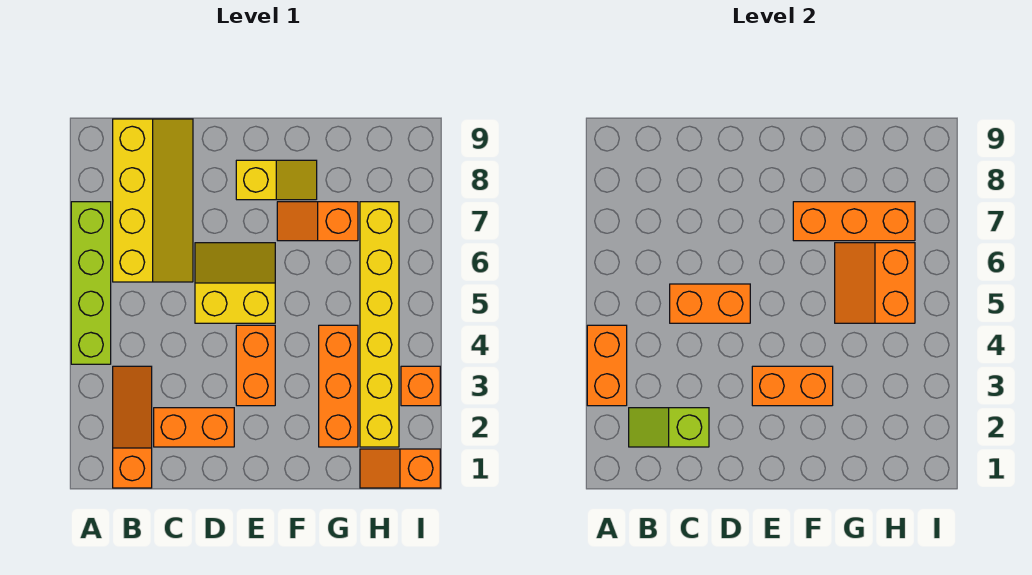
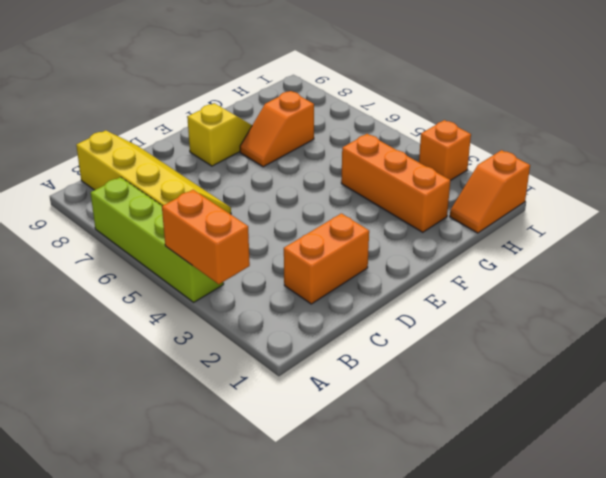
none -> orange 1x3 slope [113,366,152,488]
none -> yellow 2x2 slope [195,243,275,323]
none -> orange 1x2 brick [236,325,275,406]

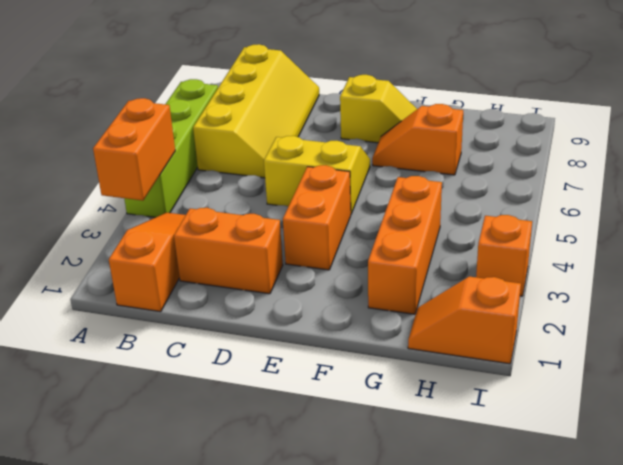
none -> yellow 1x6 brick [360,202,399,447]
none -> lime 1x2 slope [629,408,709,447]
none -> orange 1x2 brick [670,284,750,323]

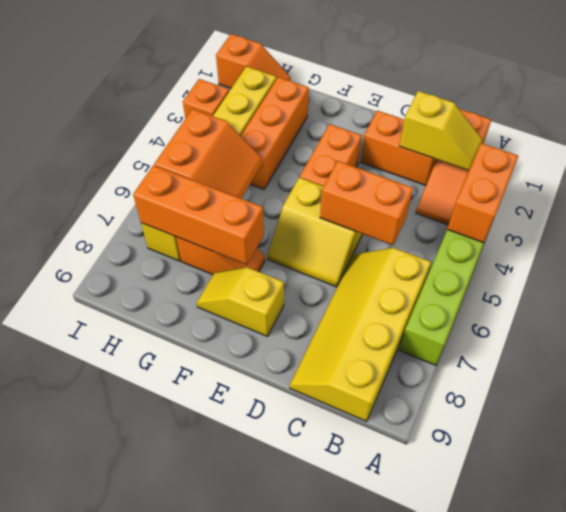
yellow 1x2 slope [400,91,483,170] -> lime 1x2 slope [629,408,709,447]
none -> orange 1x2 brick [752,366,833,406]

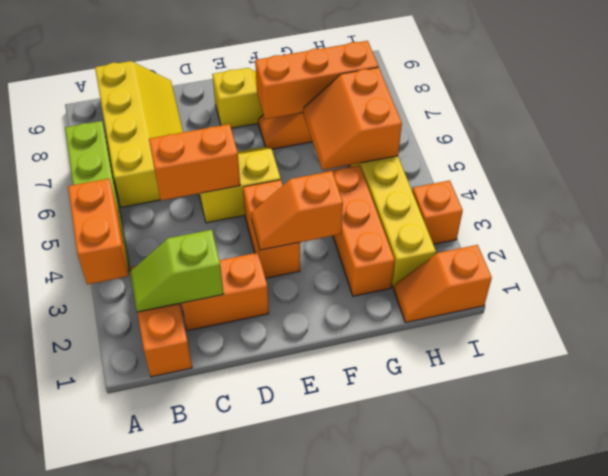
orange 1x2 slope [251,171,343,250] -> orange 1x2 brick [752,366,833,406]

